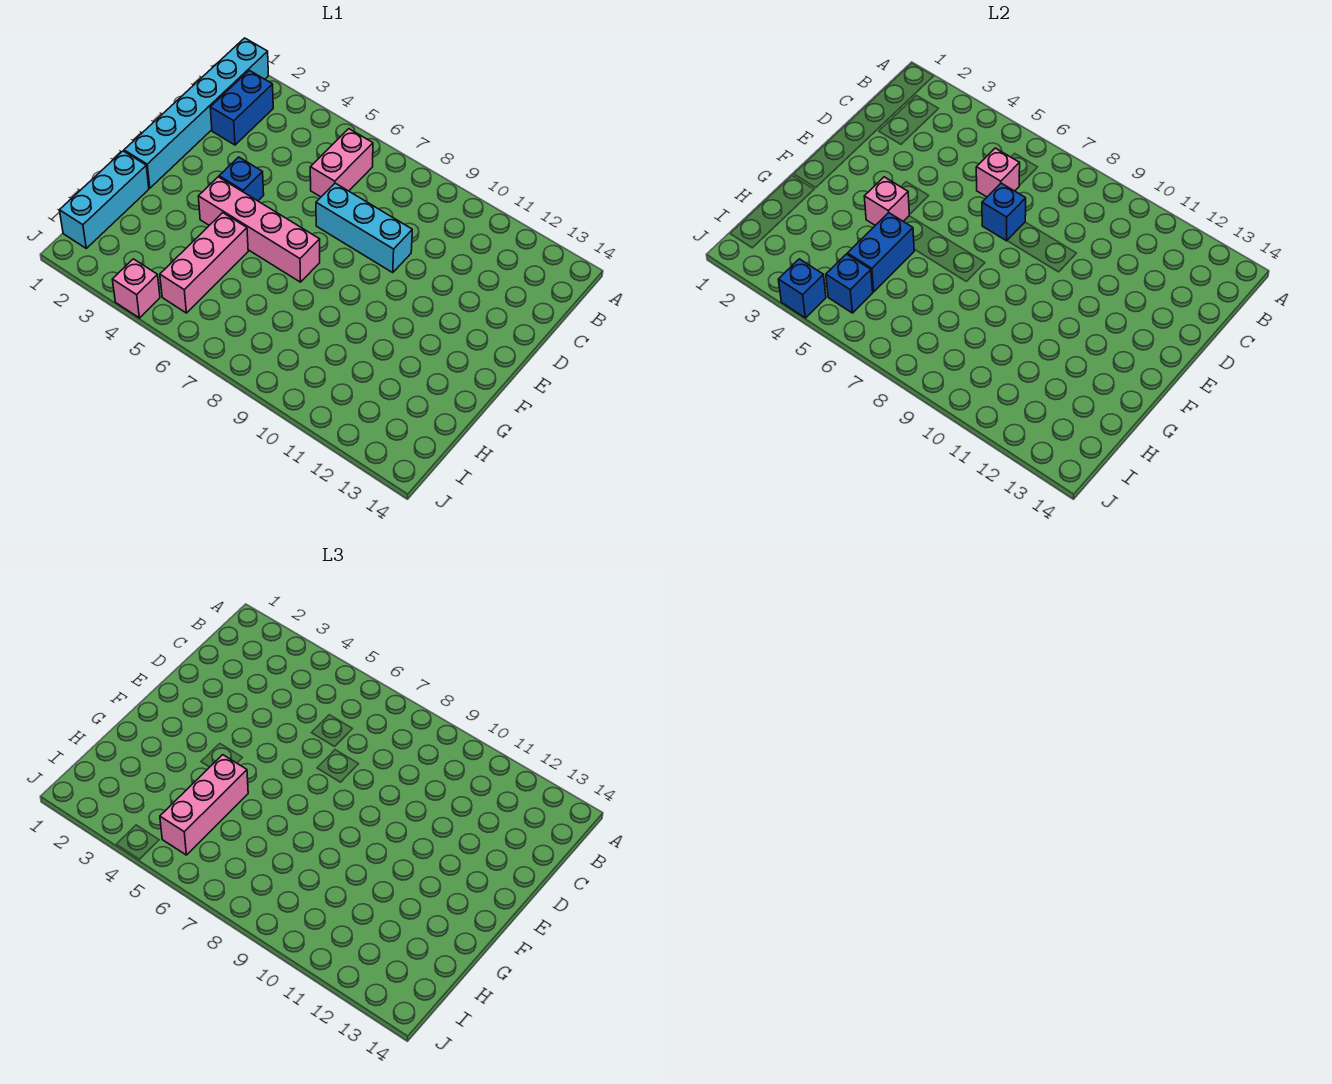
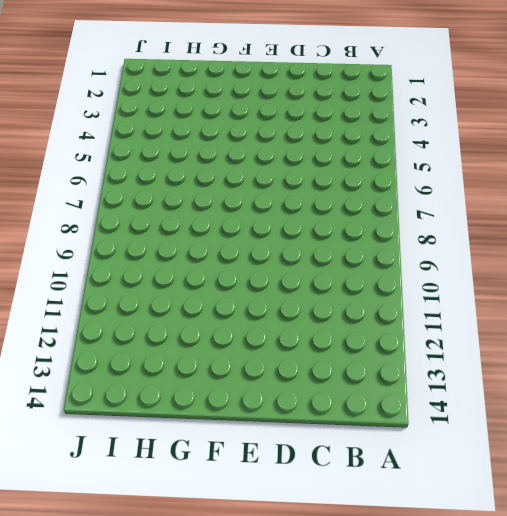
none -> cyan 1x6 brick [124,38,268,188]
none -> blue 1x2 brick [210,70,273,145]
none -> pink 1x2 brick [310,129,373,197]

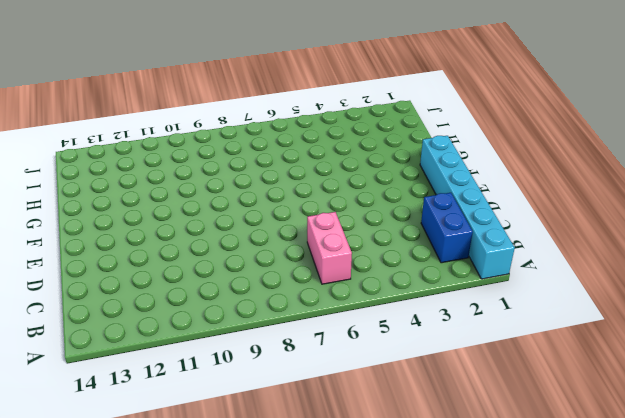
none -> cyan 1x3 brick [316,183,412,272]
none -> blue 1x1 brick [219,157,264,201]
none -> pink 1x4 brick [198,177,320,282]

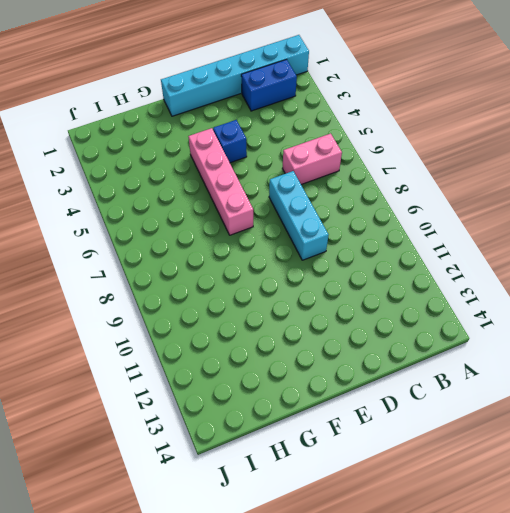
none -> cyan 1x3 brick [60,151,149,248]
none -> pink 1x3 brick [160,213,248,313]
none -> pink 1x1 brick [112,259,160,318]

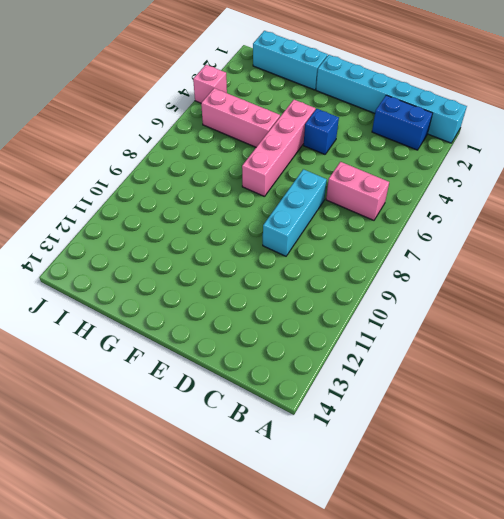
none -> pink 1x1 brick [976,148,1020,197]
none -> blue 1x1 brick [982,183,1026,241]
none -> pink 1x1 brick [864,177,909,225]

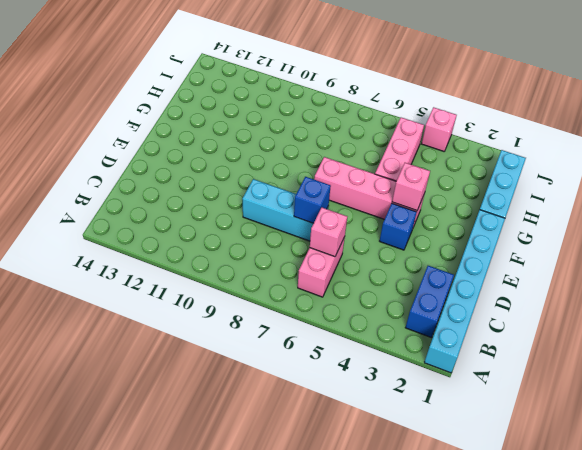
none -> blue 1x2 brick [847,213,914,292]
none -> blue 1x1 brick [826,254,873,313]
none -> blue 1x1 brick [778,259,826,318]

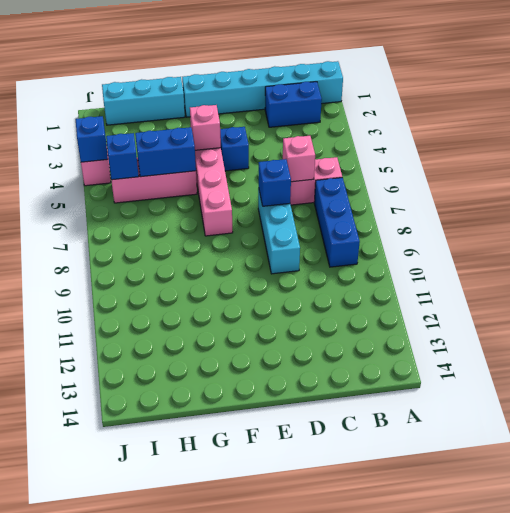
blue 1x3 brick [314,178,360,267] -> none
none -> pink 1x3 brick [160,755,248,855]

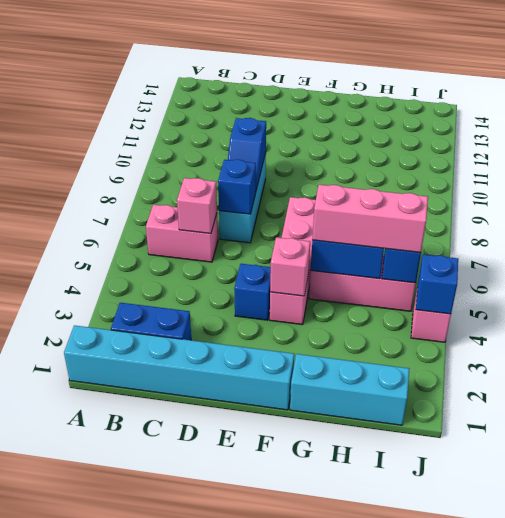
blue 1x2 slope [228,118,266,190] -> none

